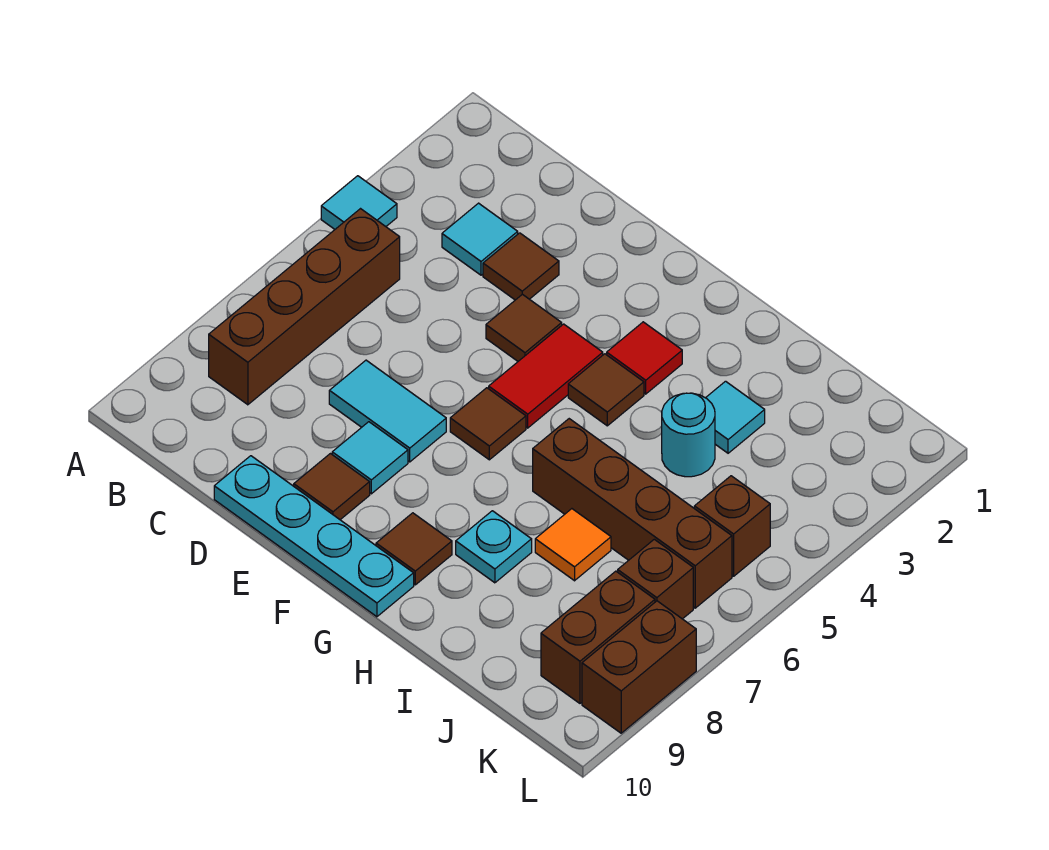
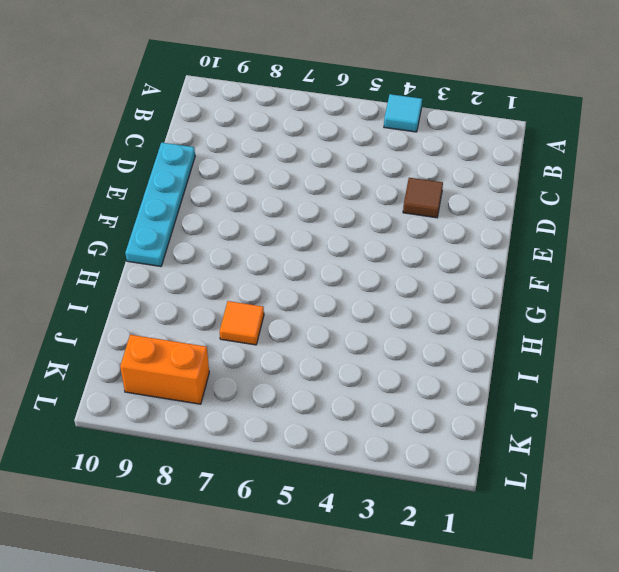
orange 1x2 brick [120,335,209,404] -> brown 1x2 brick [541,571,655,703]
none -> brown 1x4 brick [209,209,400,405]
none -> cyan 1x1 tile [442,203,518,275]
none -> cyan 1x2 tile [329,360,446,462]

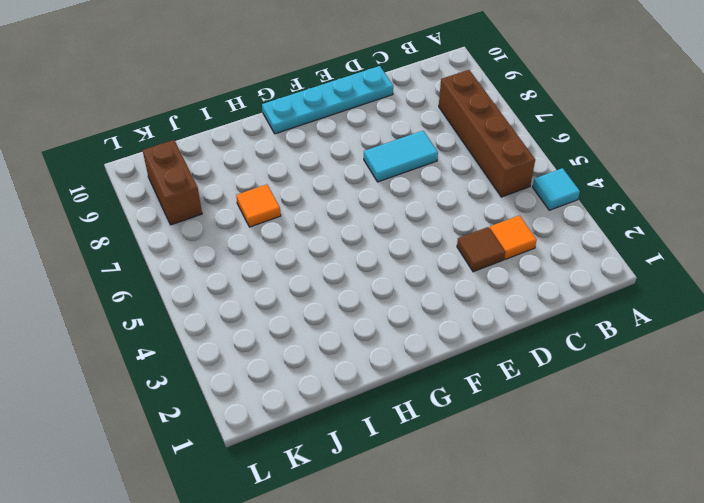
orange 1x1 tile [489,215,537,259] -> cyan 1x1 tile [442,203,518,275]
none -> brown 1x1 tile [486,294,562,361]
none -> cyan 1x1 tile [332,422,408,494]
none -> brown 1x1 tile [294,454,370,520]

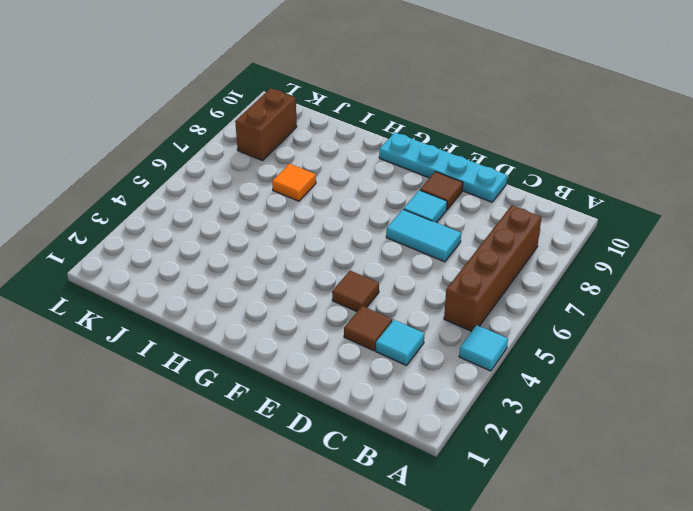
none -> red 1x2 tile [489,324,603,428]
none -> brown 1x1 tile [450,388,526,460]
none -> red 1x1 tile [607,322,682,394]

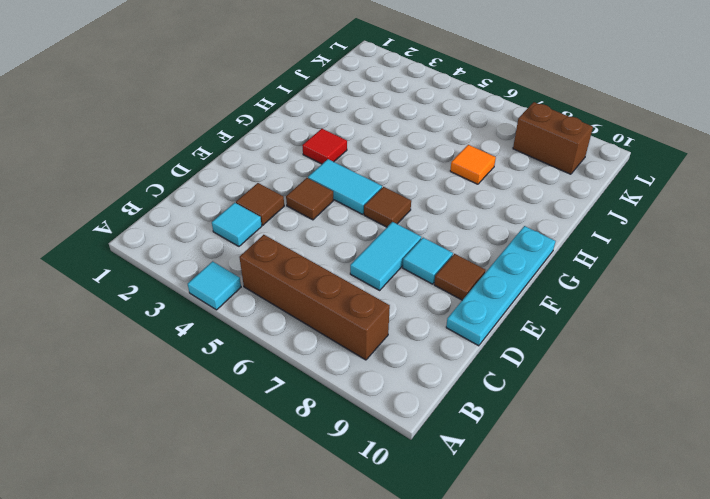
cyan 1x2 tile [308,159,382,214] -> red 1x2 tile [489,324,603,428]
none -> brown 1x1 tile [568,354,644,426]
none -> brown 1x1 tile [376,513,452,585]
none -> brown 1x4 brick [533,419,732,608]

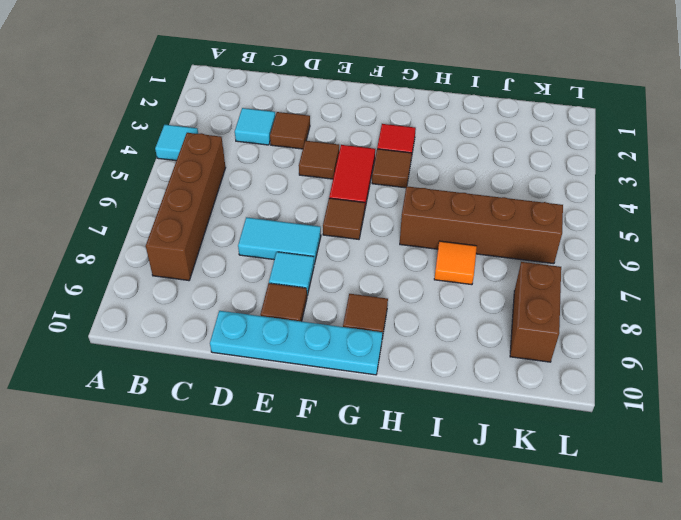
none -> cyan 1x1 plate [456,511,532,583]
none -> cyan 1x1 tile [706,381,765,453]
none -> cyan 1x1 round brick [662,393,715,477]

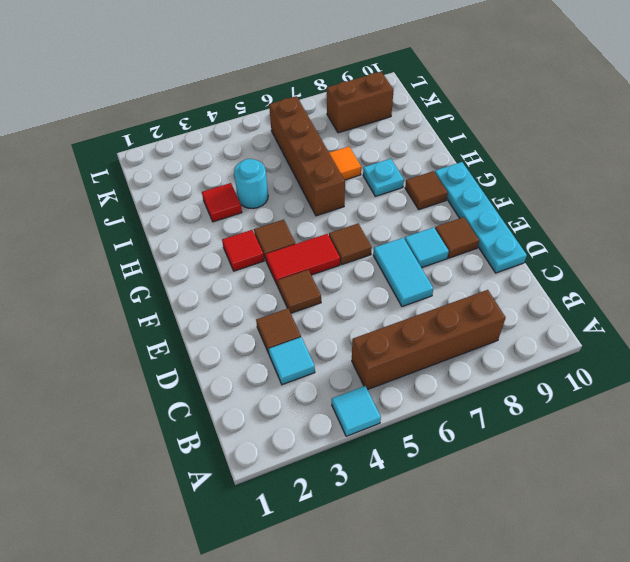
red 1x1 tile [202,183,242,222] -> cyan 1x1 tile [706,381,765,453]
none -> brown 1x1 brick [694,476,770,576]
none -> brown 1x1 brick [618,539,693,619]
none -> brown 1x2 brick [582,601,696,733]

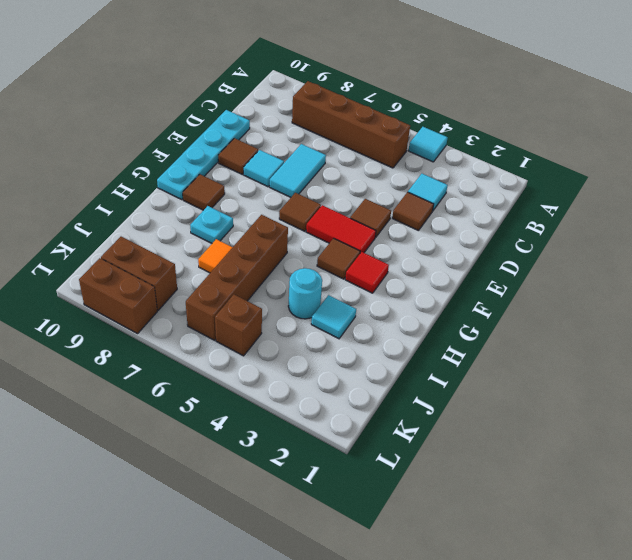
none -> brown 1x1 brick [618,539,693,619]

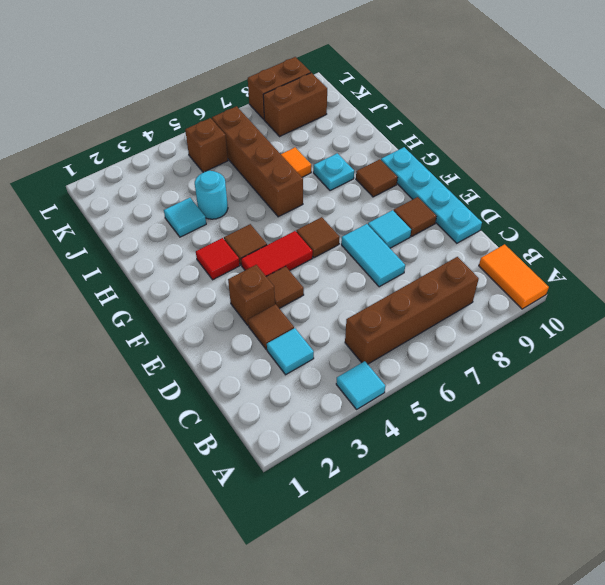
orange 1x2 tile [479,244,549,309] -> none
brown 1x1 brick [228,265,275,325] -> brown 1x1 brick moved to [618,539,693,619]

